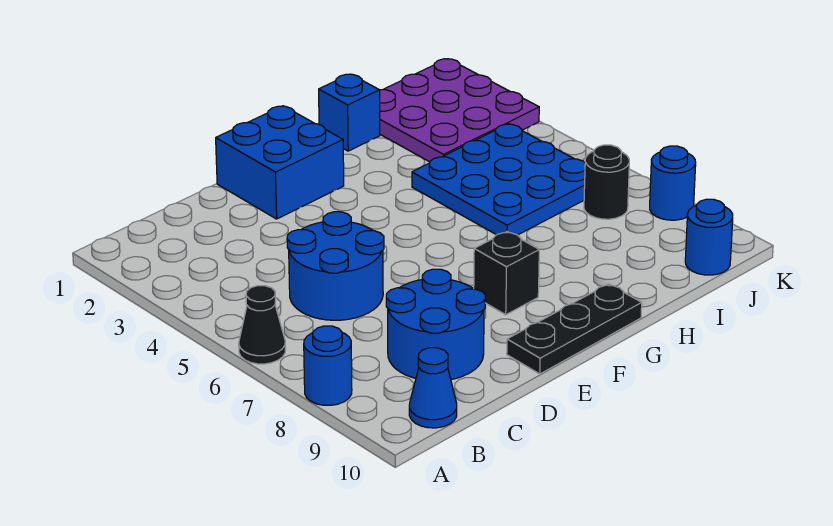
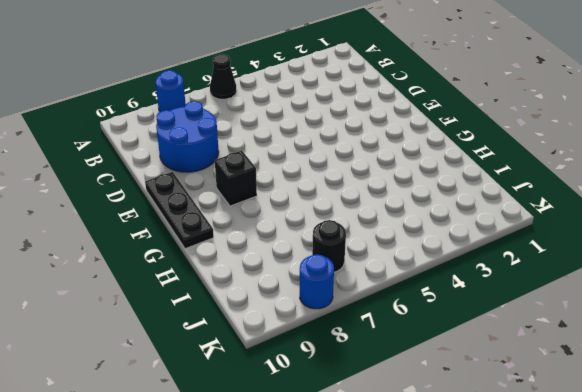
none -> blue 1x1 cone [409,348,457,428]
none -> blue 2x2 round brick [287,212,384,320]
none -> blue 2x2 brick [216,106,344,219]

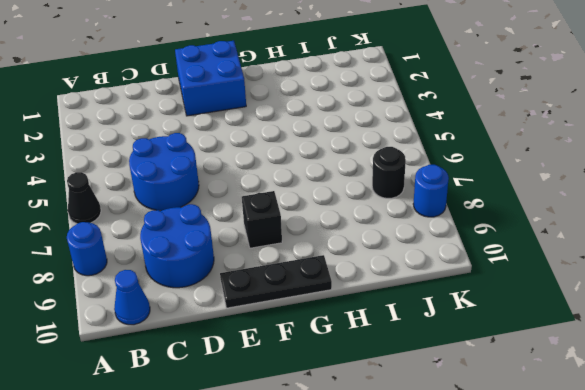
none -> blue 1x1 brick [319,74,380,151]
none -> blue 3x3 plate [412,124,585,235]
none -> purple 3x3 plate [380,59,539,162]

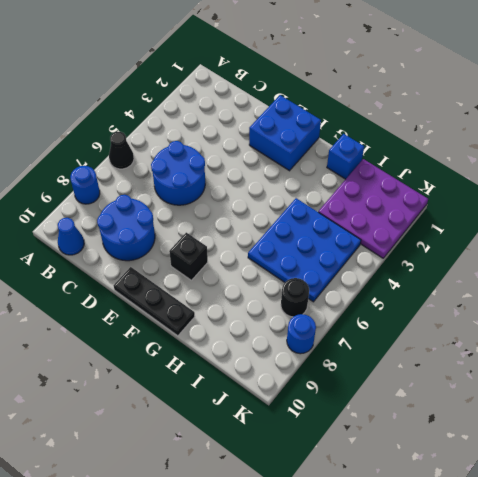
none -> blue 1x1 round brick [685,199,733,275]

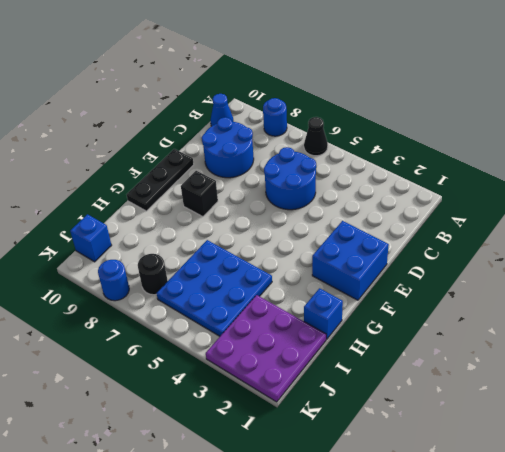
blue 1x1 brick [70,214,112,262] -> blue 1x1 round brick [685,199,733,275]

